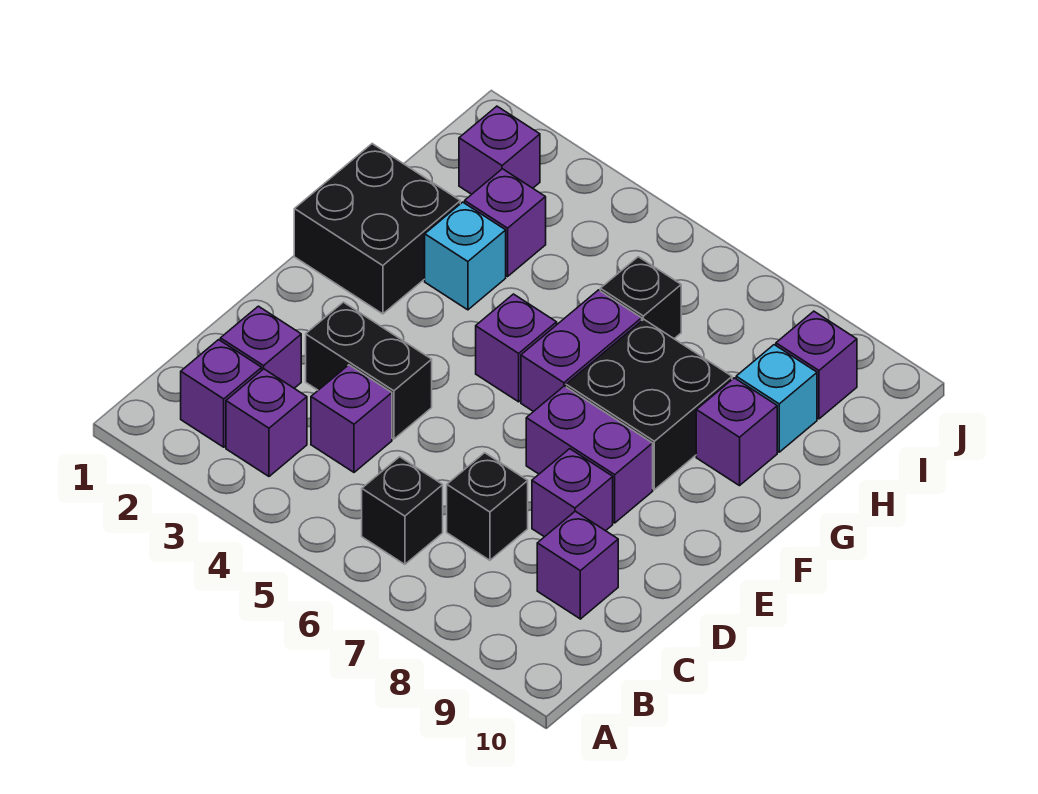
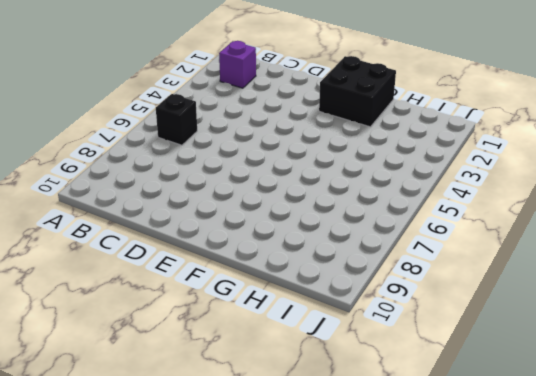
none -> purple 1x1 brick [226,369,307,476]
none -> purple 1x1 brick [220,306,301,388]
none -> purple 1x1 brick [311,365,392,472]

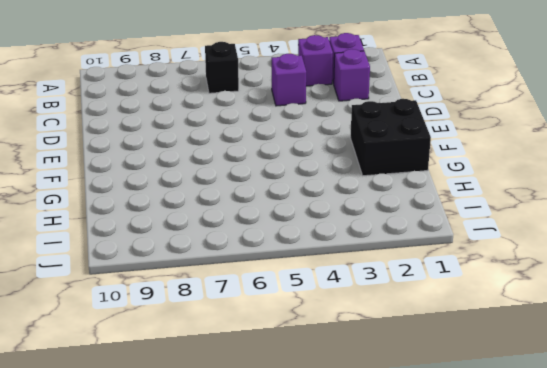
none -> black 1x1 brick [447,453,528,560]
none -> purple 1x1 brick [537,511,618,619]
none -> black 1x2 brick [306,302,432,439]

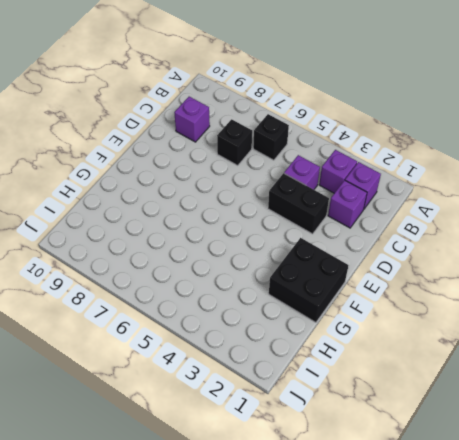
none -> purple 1x1 brick [532,449,613,537]
none -> purple 1x2 brick [526,386,653,523]
none -> purple 1x1 brick [476,294,557,402]

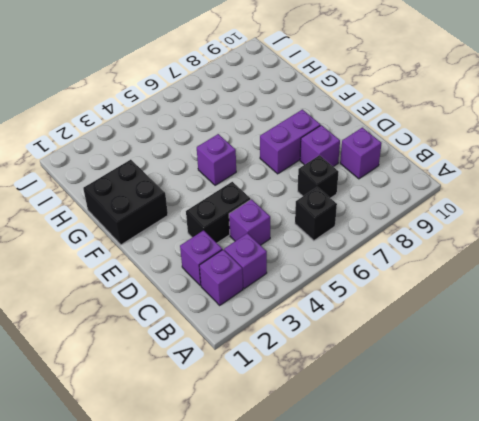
none -> purple 1x2 brick [521,290,642,412]
none -> black 2x2 brick [566,319,732,490]
none -> cyan 1x1 brick [425,202,506,310]

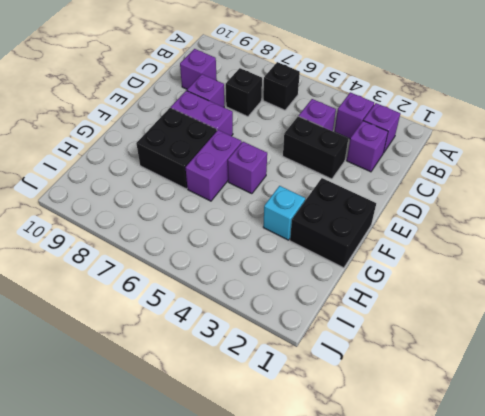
none -> purple 1x1 brick [696,378,777,486]
none -> purple 1x1 brick [465,169,546,276]
none -> black 1x1 brick [600,257,681,339]

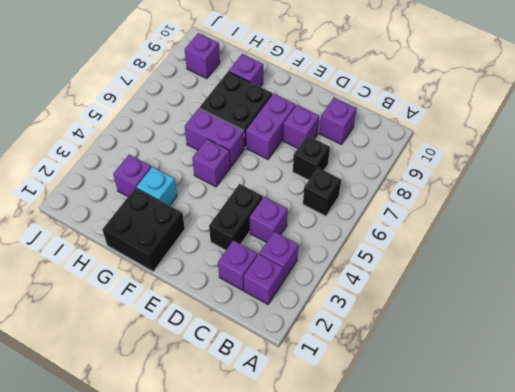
none -> black 1x1 brick [600,257,681,339]
none -> cyan 1x1 brick [736,345,817,452]
none -> purple 1x1 brick [459,106,540,194]

